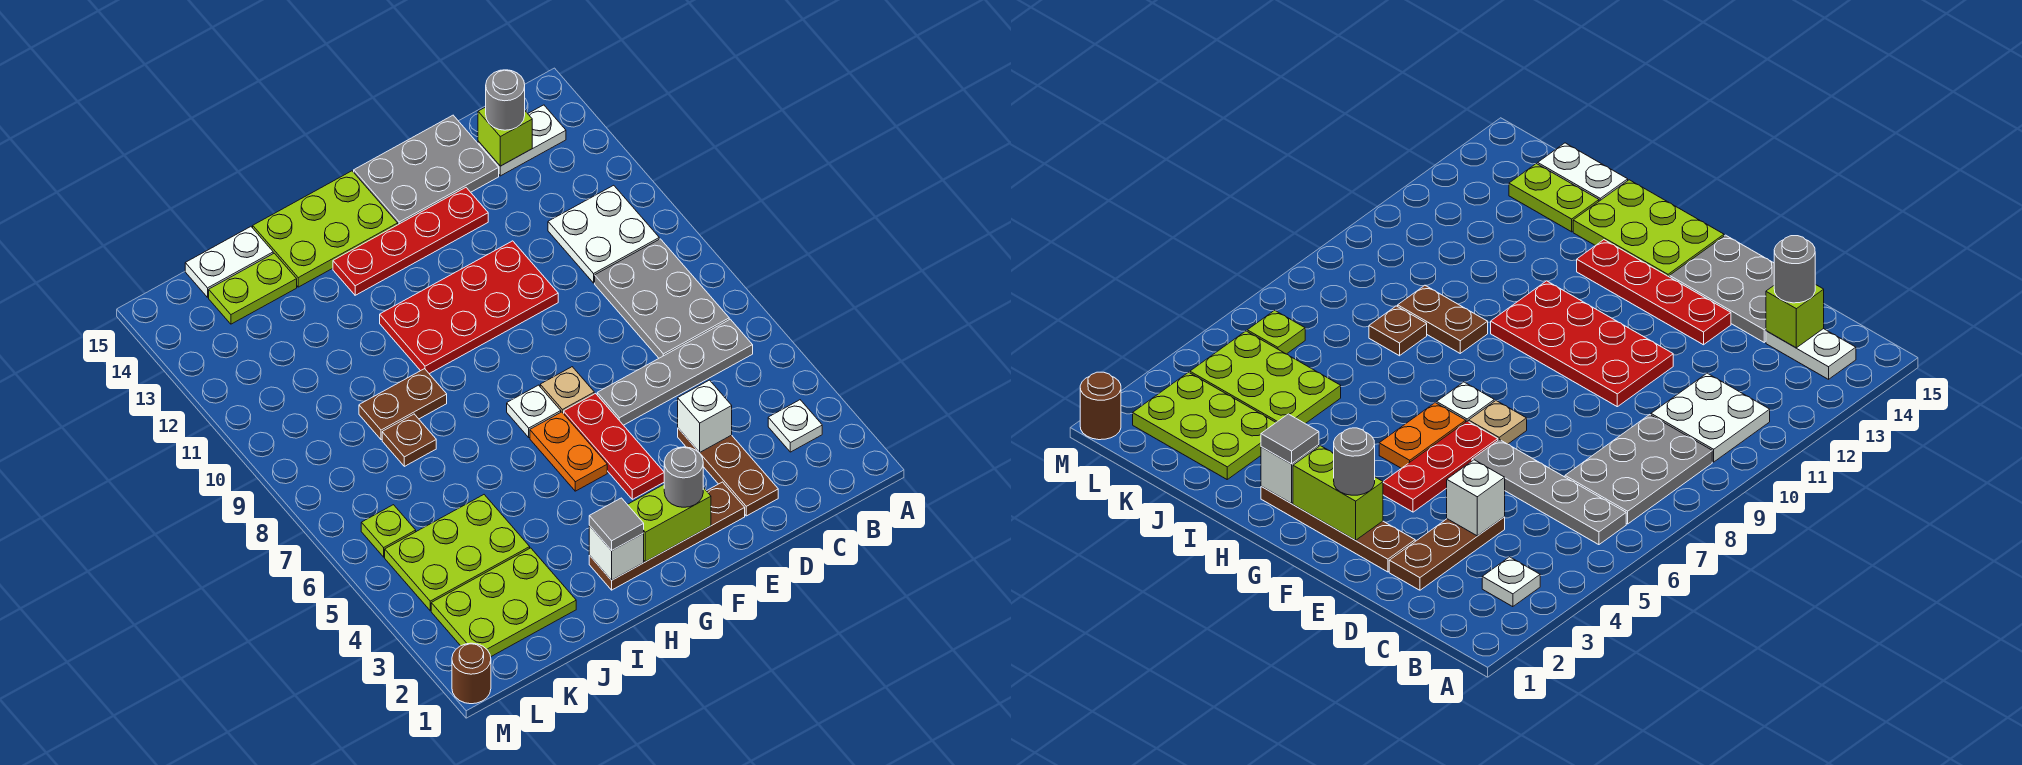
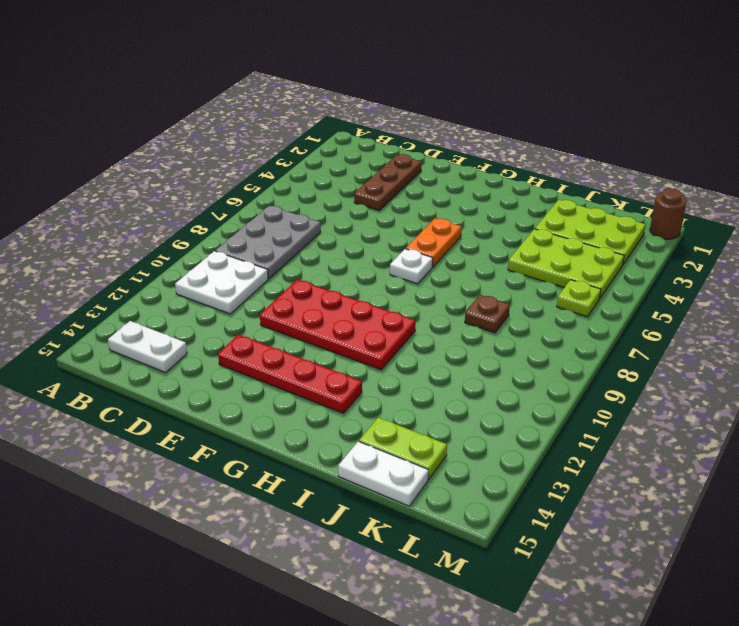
none -> white 1x1 plate [768,400,822,452]
none -> grey 1x4 plate [597,319,753,425]
none -> grey 2x3 plate [354,115,499,224]
none -> brown 1x4 plate [589,482,745,590]

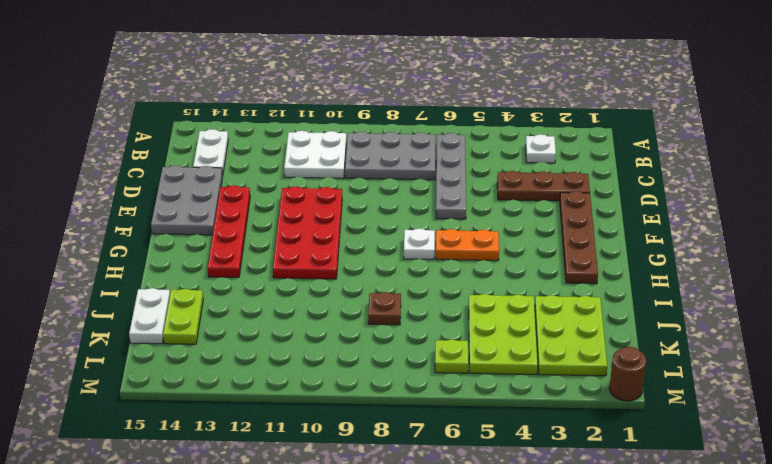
none -> red 1x3 plate [564,394,664,499]
none -> tan 1x1 plate [540,367,594,414]
none -> lime 2x3 plate [253,171,398,287]
none -> brown 1x2 plate [359,369,447,440]

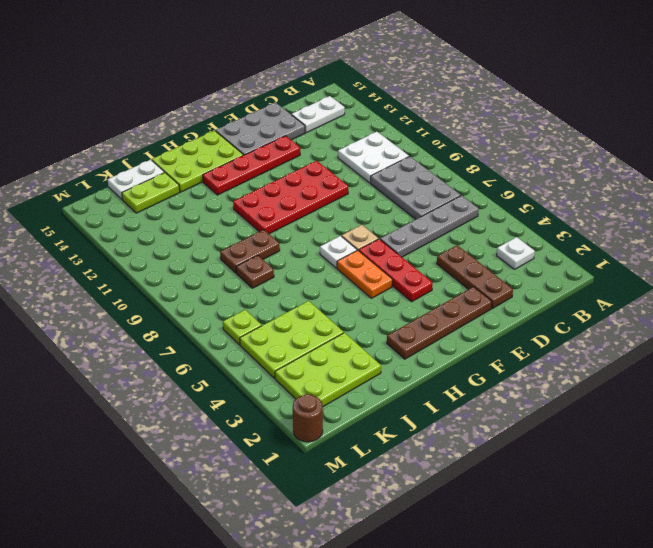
none -> lime 1x1 brick [478,107,532,166]
none -> white 1x1 brick [678,380,732,452]
none -> lime 1x2 brick [627,485,711,562]
none -> white 1x1 brick [589,526,644,580]

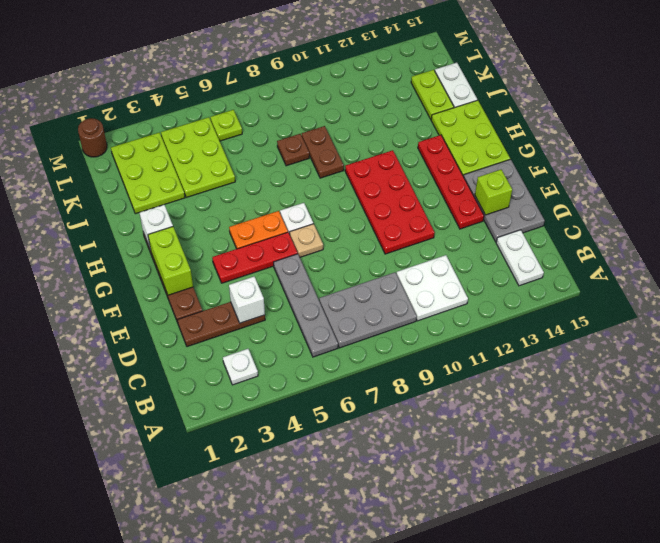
lime 1x1 brick [475,170,512,215] -> lime 1x1 brick moved to [478,107,532,166]
none -> grey 1x1 round brick [486,70,525,130]
none -> grey 1x1 round brick [664,447,703,507]
none -> grey 1x1 tile [589,498,644,551]

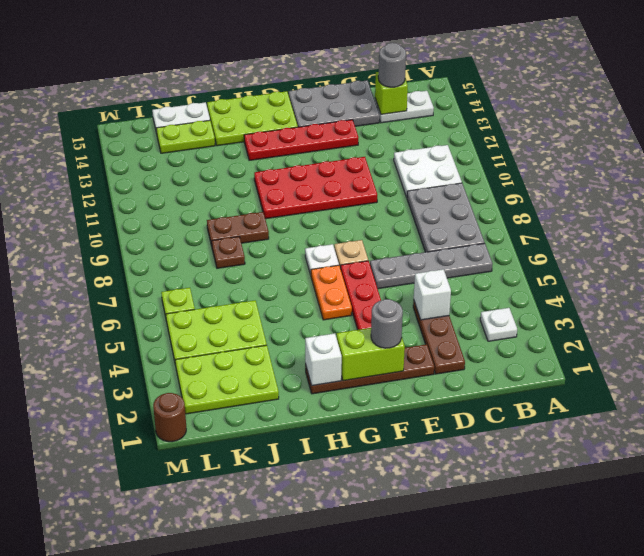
none -> grey 1x1 tile [589,498,644,551]

